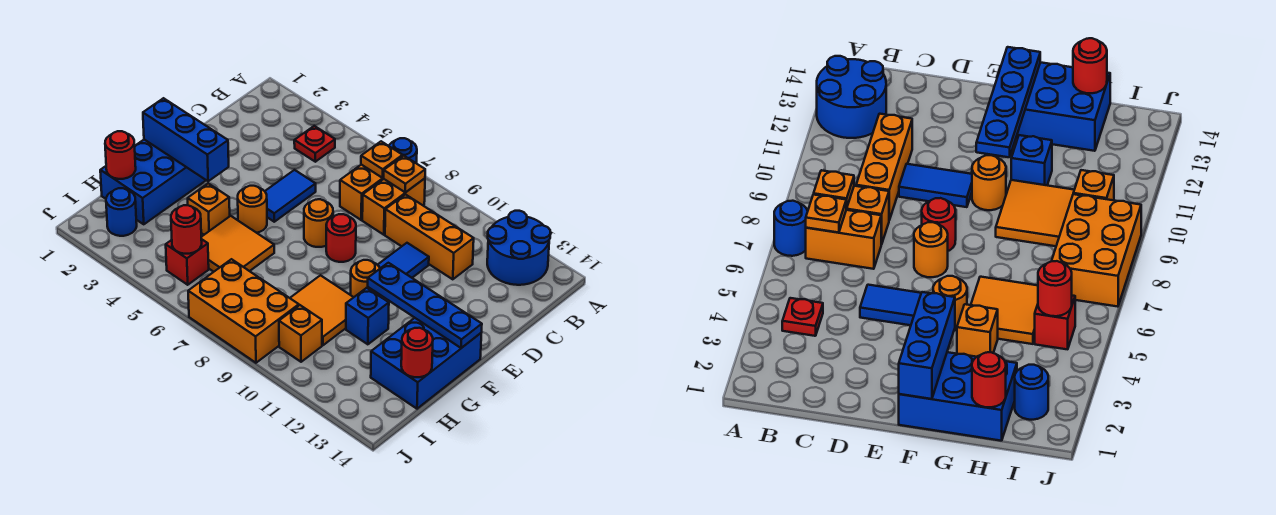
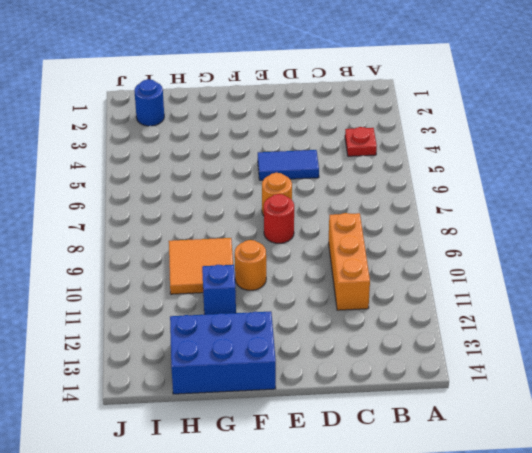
none -> blue 1x1 round brick [389,138,417,163]
none -> blue 2x2 round brick [487,211,551,285]
none -> orange 1x2 brick [340,165,384,220]

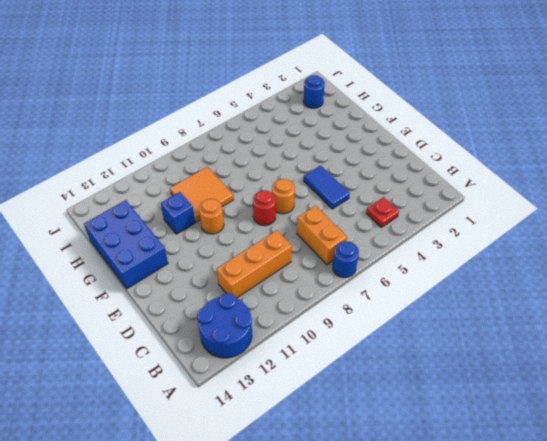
none -> orange 1x2 brick [362,178,425,235]
none -> blue 1x2 tile [378,243,429,278]
none -> blue 2x3 brick [100,140,206,224]

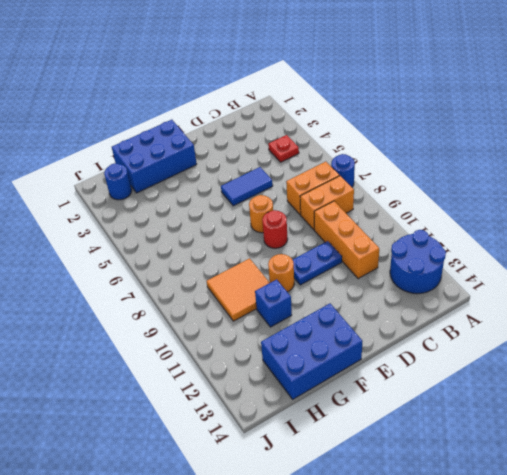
blue 1x2 plate [293,241,342,285] -> blue 1x2 tile [378,243,429,278]
none -> orange 1x1 round brick [238,186,267,233]
none -> orange 1x1 brick [188,183,230,235]
none -> orange 2x2 tile [201,216,274,272]

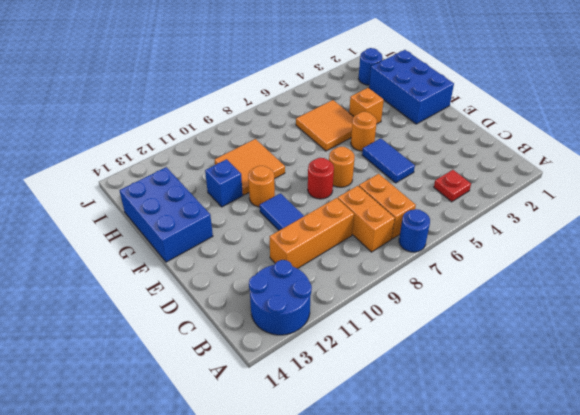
none -> red 1x1 brick [166,239,209,285]
none -> orange 2x3 brick [188,259,299,363]
none -> orange 1x1 brick [279,305,322,362]

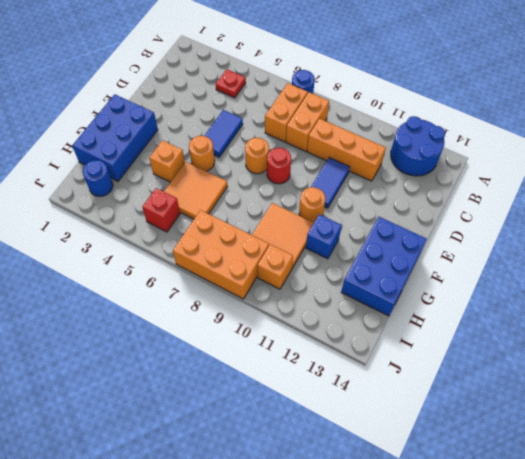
none -> orange 1x1 plate [361,141,403,178]
none -> orange 1x1 plate [383,156,425,192]
none -> blue 1x3 brick [143,98,229,181]

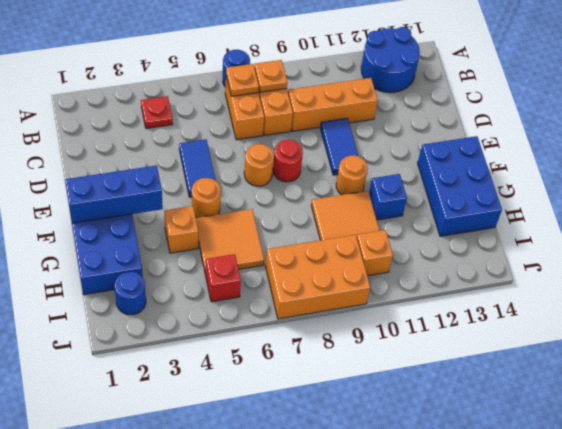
none -> blue 1x4 plate [368,263,482,348]
none -> red 1x1 round brick [105,131,136,179]
none -> red 1x1 round brick [401,328,433,377]

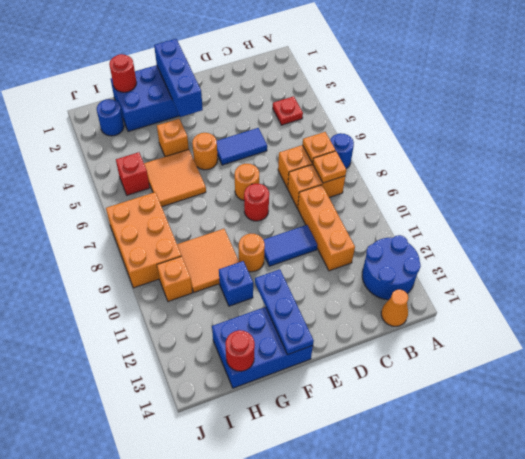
orange 1x1 cone [381,290,408,326] -> none
blue 1x3 plate [255,269,314,355] -> blue 1x4 plate [368,263,482,348]
none -> red 1x1 round brick [171,205,202,254]

